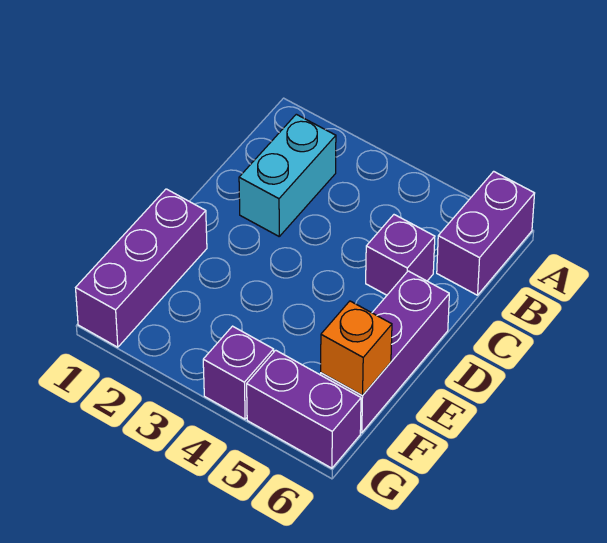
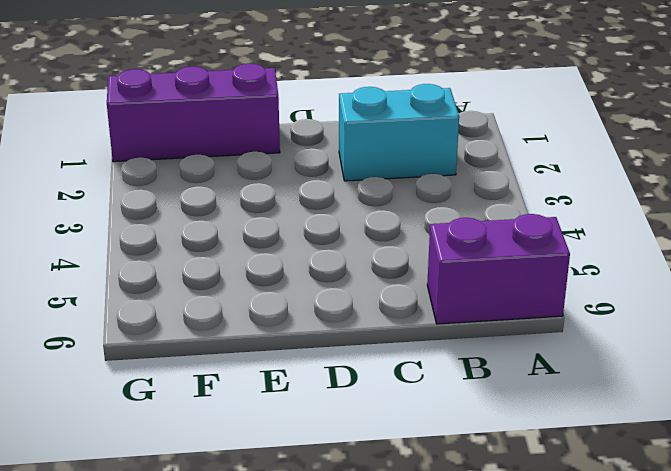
none -> purple 1x1 brick [366,215,435,295]
none -> purple 1x3 brick [321,271,449,433]

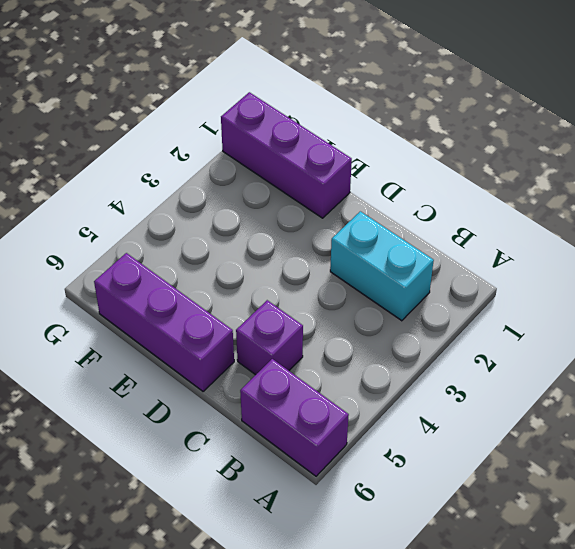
none -> purple 1x1 brick [203,326,274,419]
none -> purple 1x2 brick [247,350,361,468]

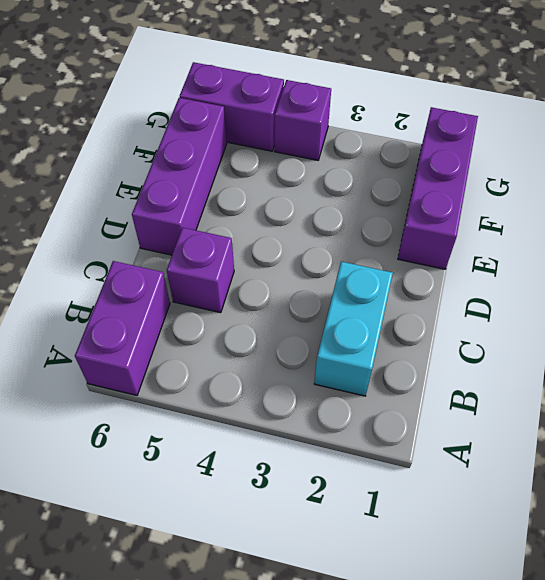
none -> orange 1x1 brick [321,301,392,396]

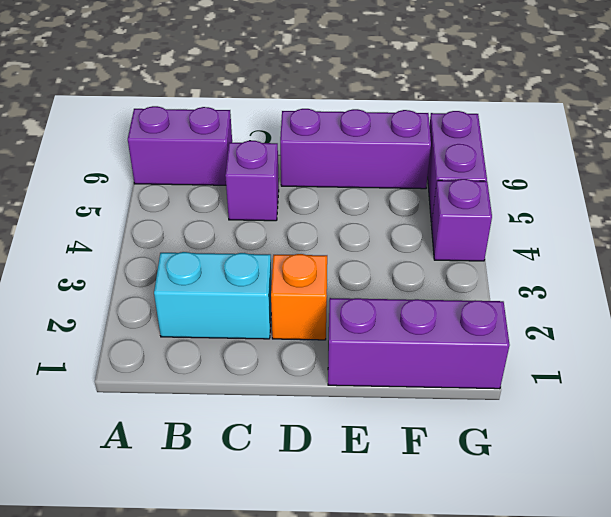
orange 1x1 brick [271,254,327,340] -> orange 1x1 brick moved to [321,301,392,396]

